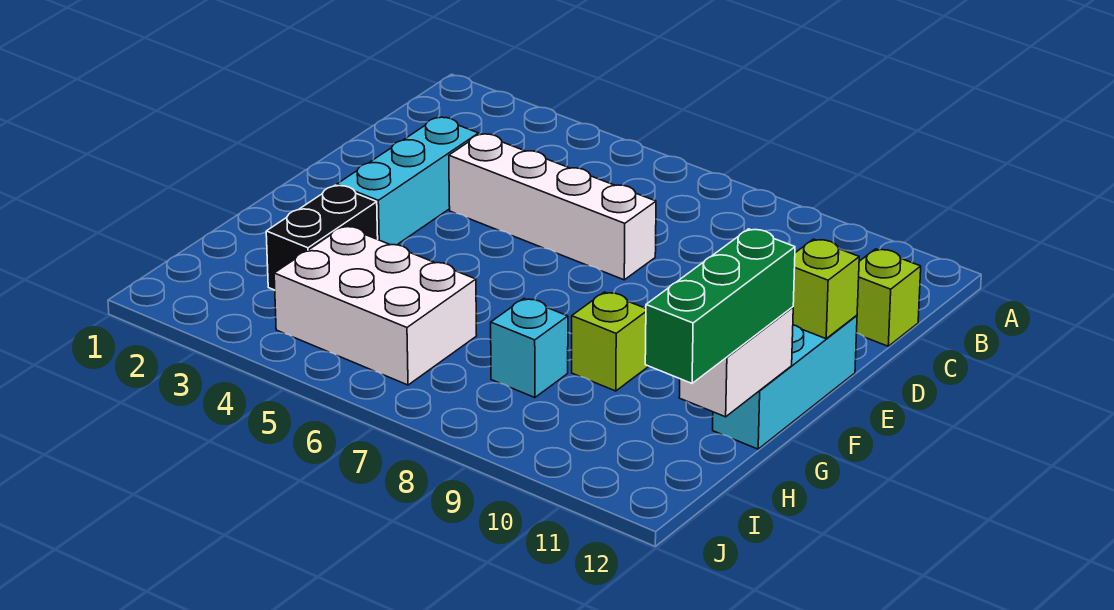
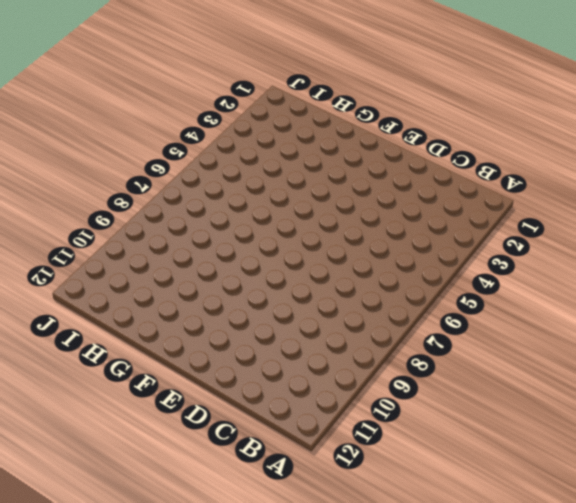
none -> lime 1x1 brick [857,249,921,346]
none -> cyan 1x3 brick [337,117,479,245]

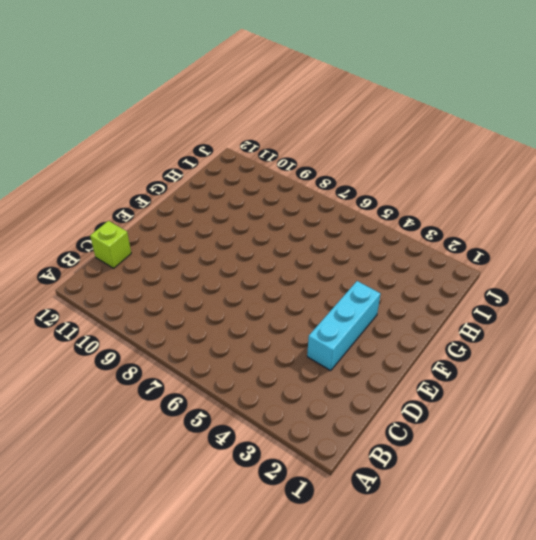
none -> white 1x4 brick [449,134,656,280]
none -> cyan 1x3 brick [713,315,857,449]

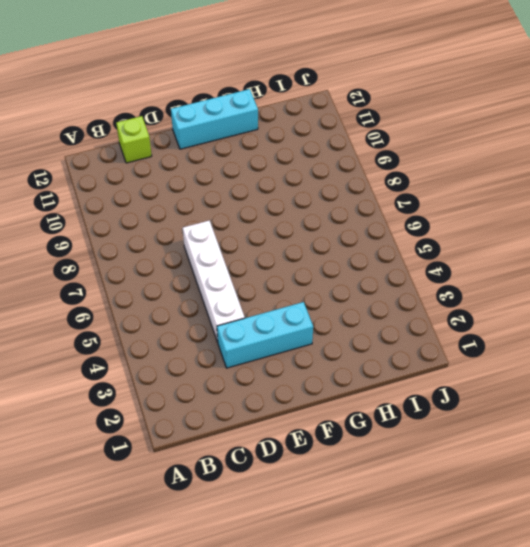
none -> black 1x2 brick [266,185,378,290]
none -> lime 1x1 brick [572,292,648,391]

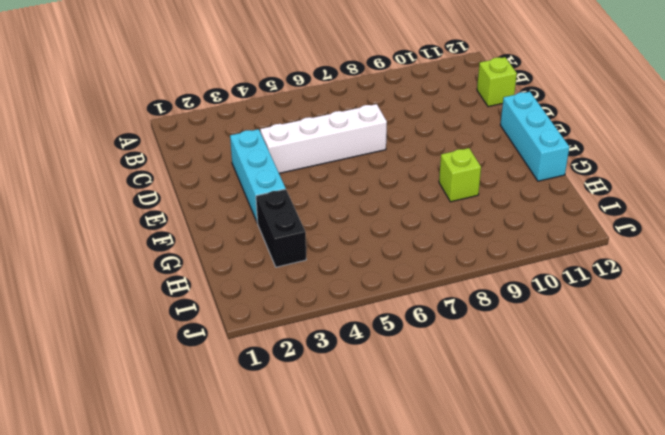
none -> white 2x3 brick [274,226,477,385]
none -> cyan 1x1 brick [491,299,568,398]

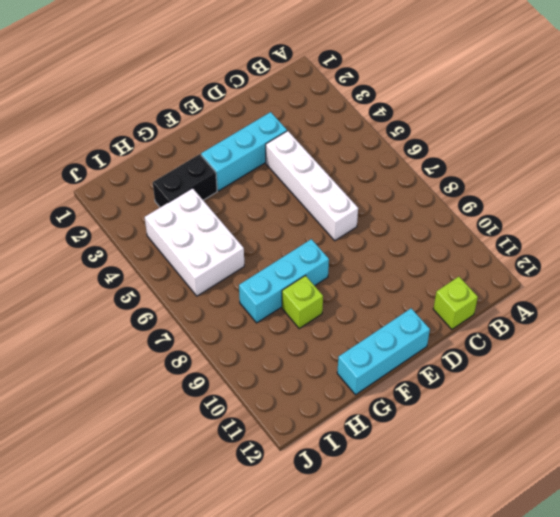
cyan 1x3 brick [239,239,329,323] -> cyan 1x1 brick [491,299,568,398]
none -> lime 1x1 brick [793,239,859,339]
none -> white 1x2 brick [679,307,793,417]

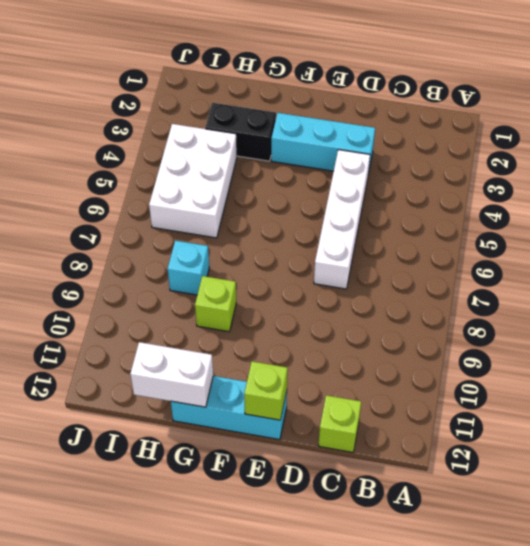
none -> green 1x3 brick [645,229,795,383]

